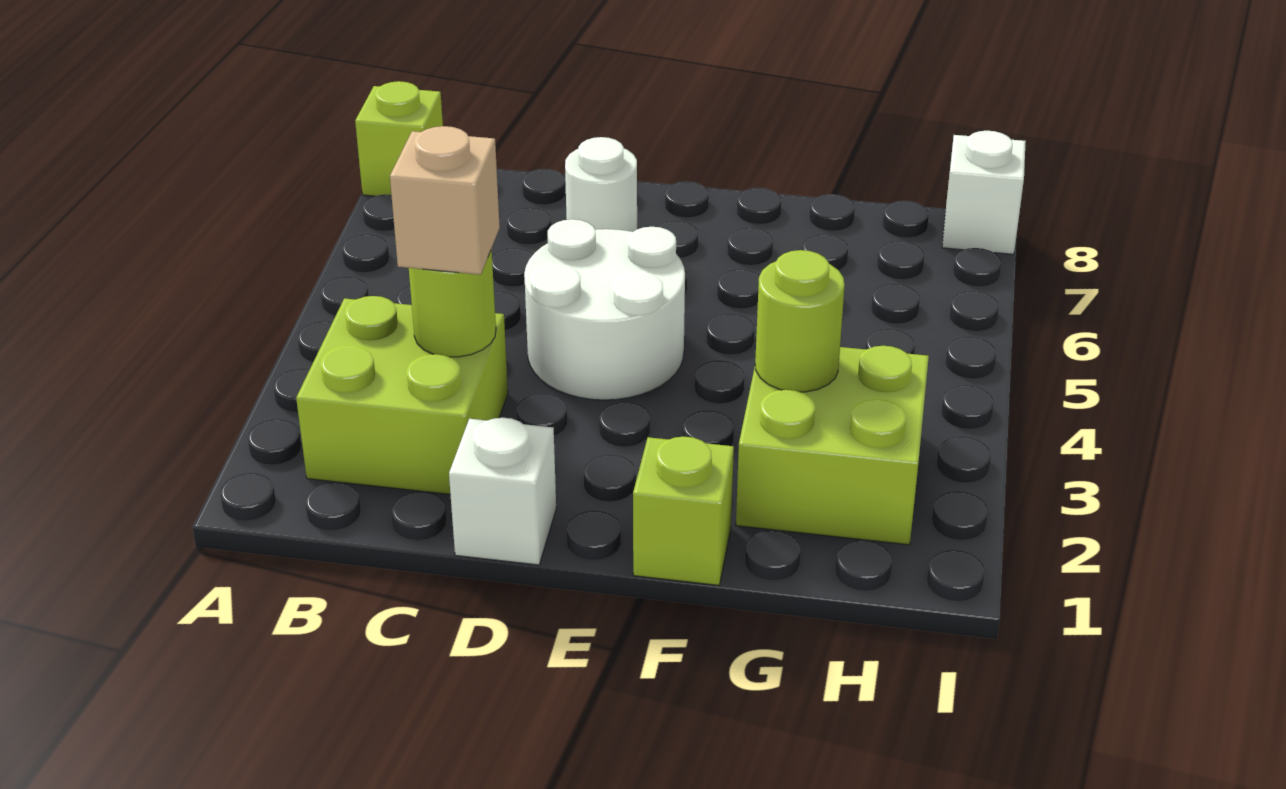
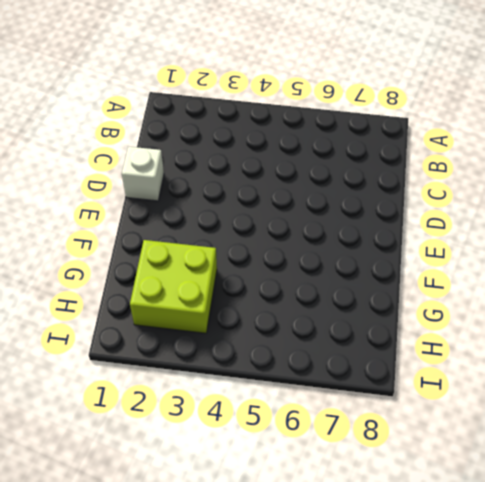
none -> lime 1x1 brick [355,81,443,196]
none -> lime 2x2 brick [296,296,508,494]

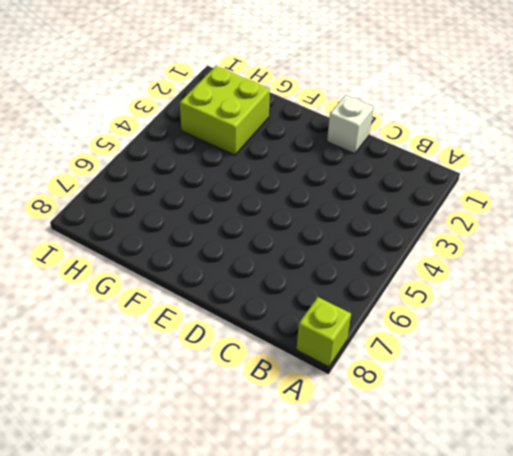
none -> lime 2x2 brick [296,296,508,494]
none -> white 2x2 round brick [524,219,685,400]

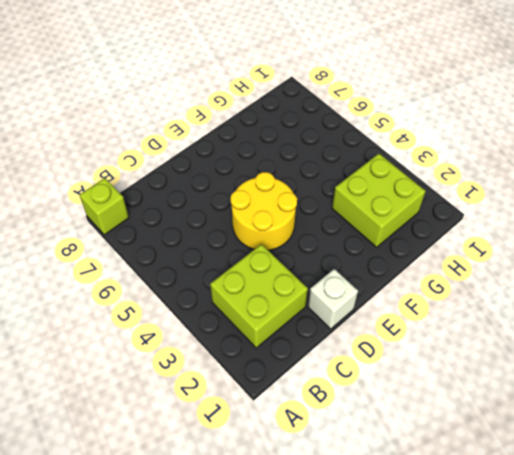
yellow 2x2 round brick [231,172,297,250] -> white 2x2 round brick [524,219,685,400]
none -> white 1x1 round brick [565,137,637,232]
none -> lime 1x1 brick [633,436,734,585]

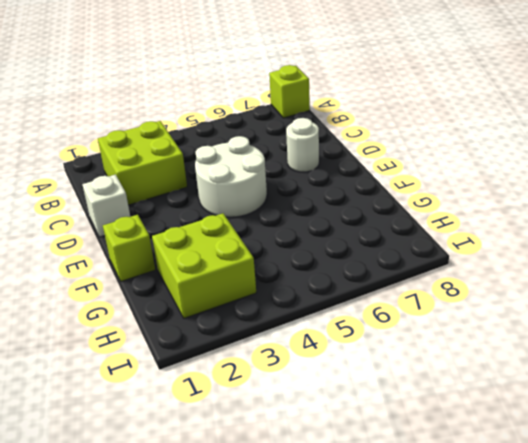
none -> white 1x1 brick [942,131,1026,254]
none -> lime 1x1 round brick [409,249,496,357]

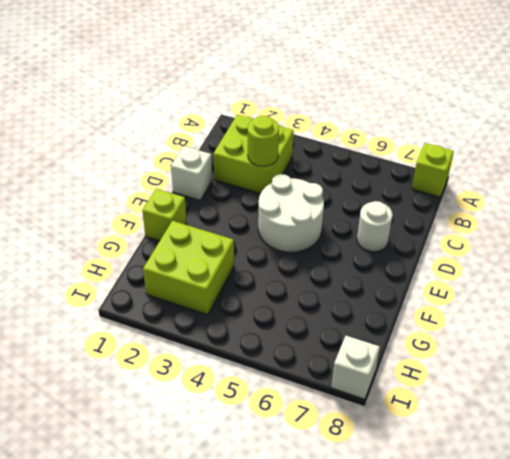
none -> lime 1x1 round brick [755,250,845,392]
none -> tan 1x1 brick [390,126,500,275]

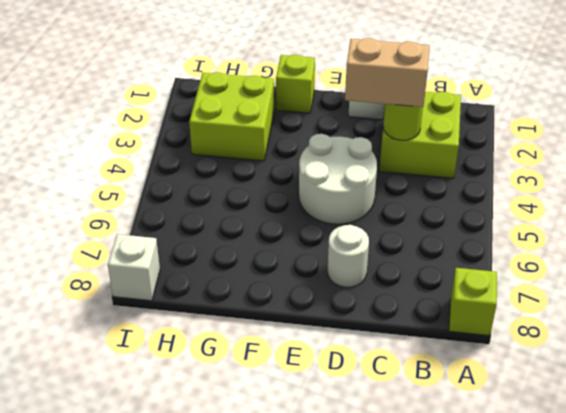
tan 1x2 brick [345,38,429,107] -> tan 1x1 brick [390,126,500,275]
none -> lime 1x1 round brick [755,250,845,392]

